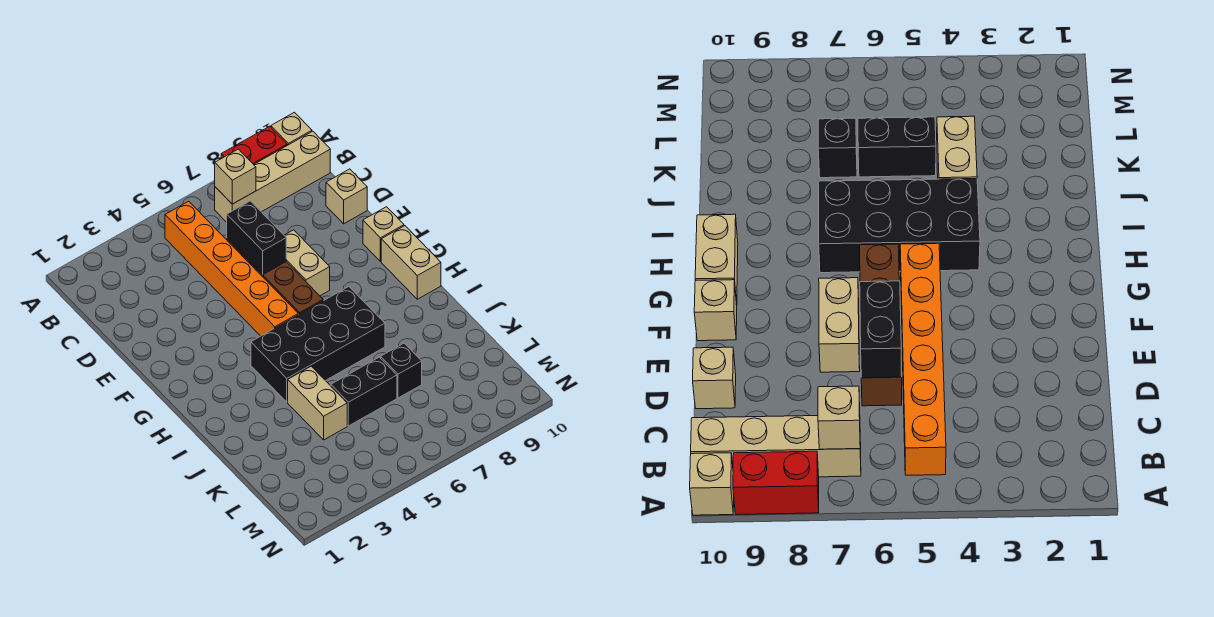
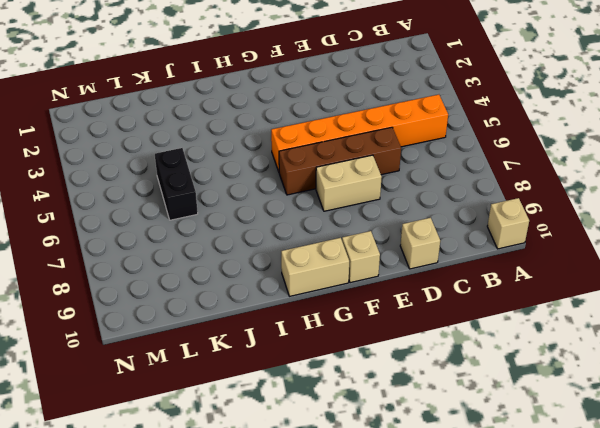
none -> red 1x2 brick [221,126,287,164]
none -> tan 1x4 brick [215,131,330,222]
none -> black 2x4 brick [251,287,385,402]

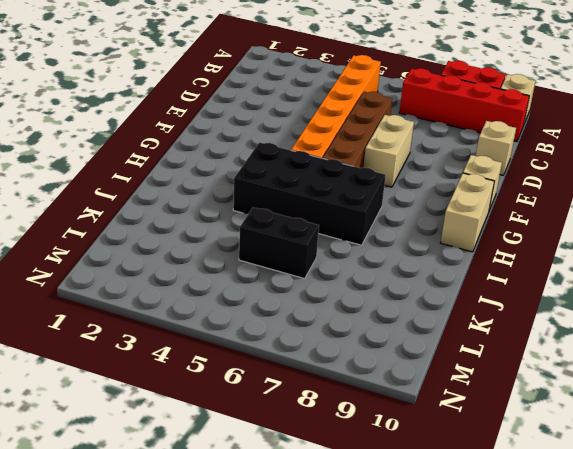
red 1x4 brick [399,68,529,142] -> tan 1x4 brick [215,131,330,222]
none -> tan 1x2 brick [288,366,347,440]
none -> black 1x1 brick [381,343,422,398]
none -> tan 1x1 brick [215,149,256,204]

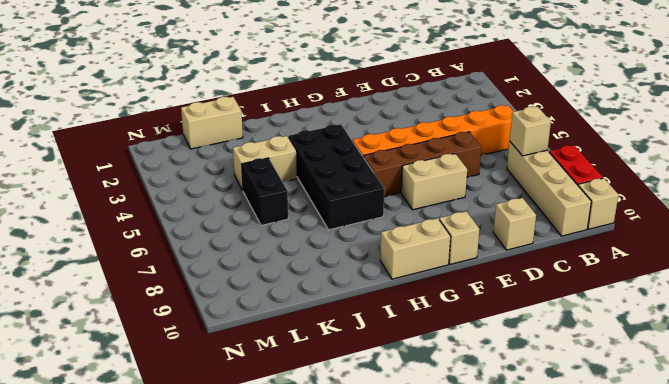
tan 1x2 brick [181,97,243,149] -> none
none -> black 1x1 brick [381,343,422,398]
none -> black 1x2 brick [227,201,286,275]

